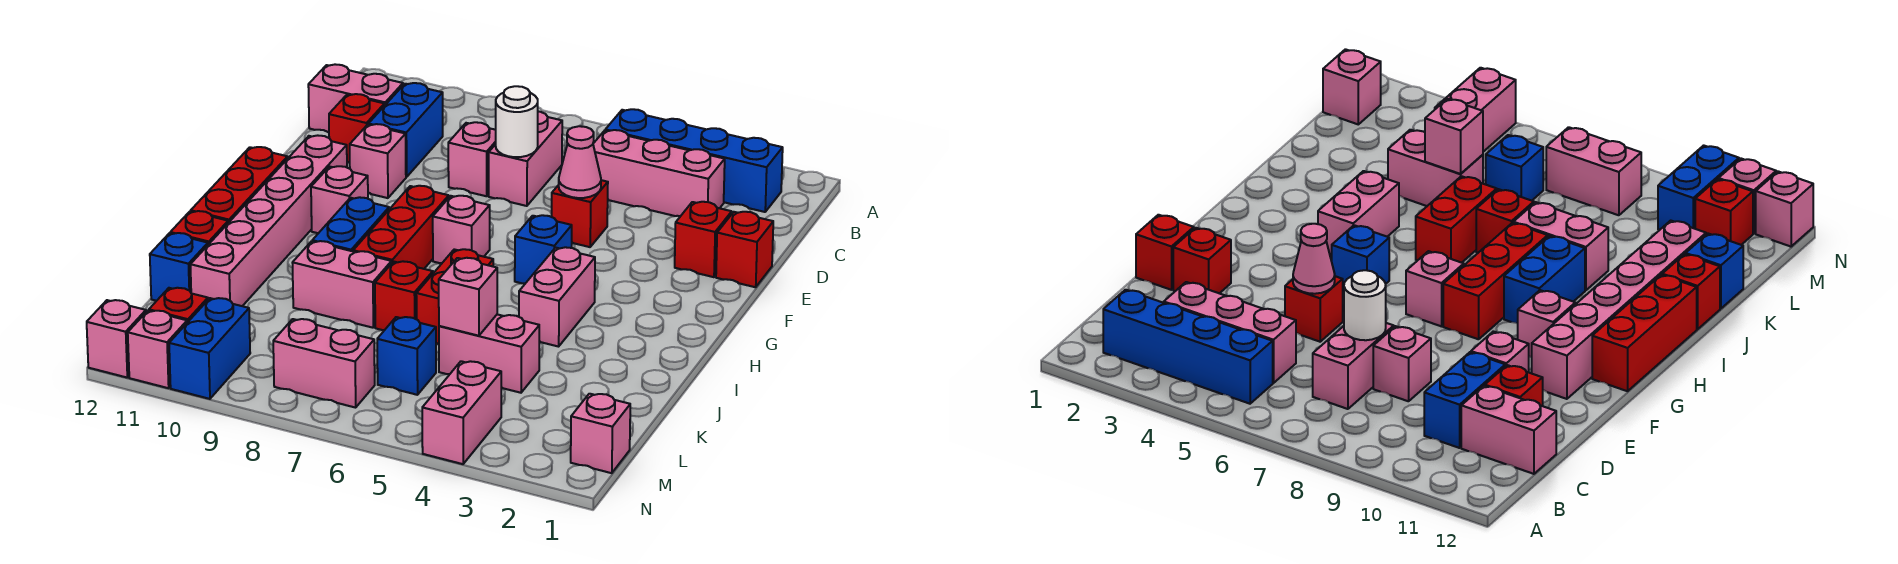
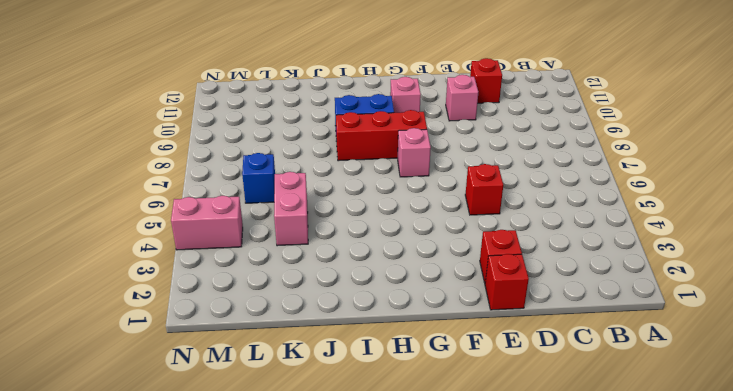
none -> blue 1x4 brick [605,109,783,212]
none -> pink 1x3 brick [593,130,725,216]
none -> pink 1x2 brick [489,111,562,206]
none -> blue 1x2 brick [369,83,443,177]

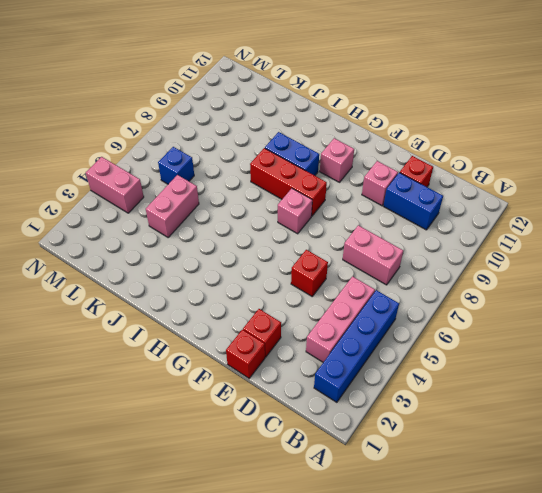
none -> pink 1x2 brick [308,64,403,132]
none -> pink 1x1 brick [448,122,496,196]
none -> pink 1x6 brick [190,135,347,306]
none -> blue 1x1 brick [515,215,572,283]

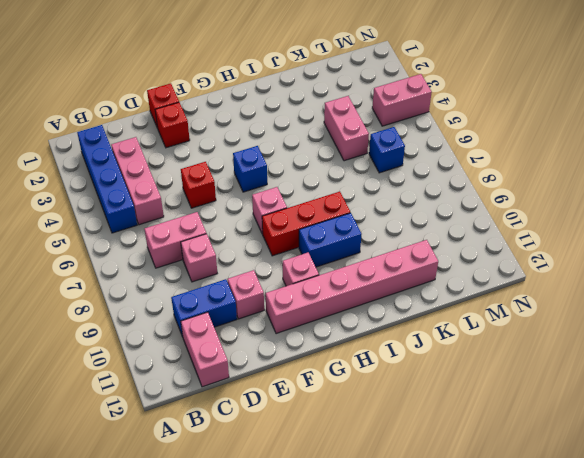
none -> red 1x1 brick [329,94,384,163]
none -> red 1x3 brick [191,147,288,223]
none -> pink 1x2 brick [519,247,595,347]
none -> red 1x2 brick [416,249,493,344]

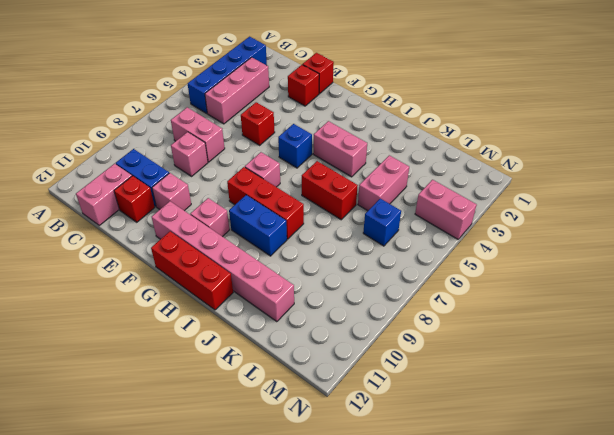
none -> red 1x1 brick [375,261,433,330]
none -> pink 1x2 brick [292,241,392,328]
none -> red 1x1 brick [170,211,228,245]
none -> blue 1x1 brick [150,233,208,301]

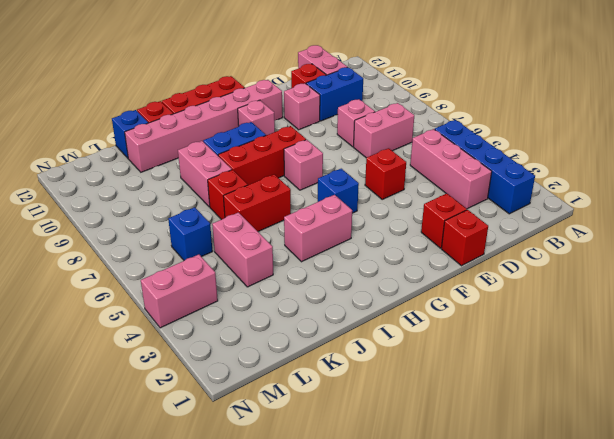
none -> pink 1x1 brick [571,394,630,473]
none -> pink 1x2 brick [273,319,375,408]
none -> blue 1x2 brick [169,298,250,399]
none -> red 1x1 brick [149,288,208,323]

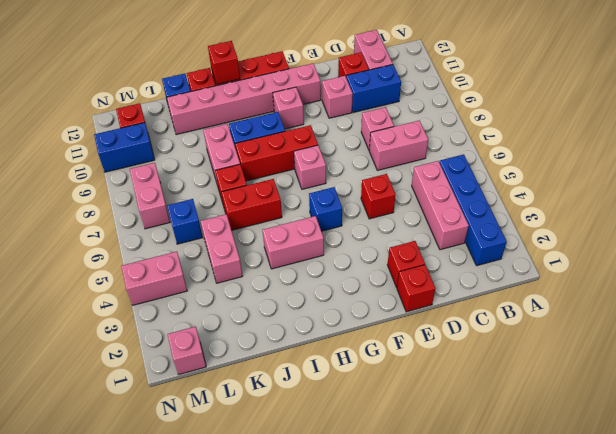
red 1x1 brick [208,41,240,84] -> none
none -> pink 1x1 brick [128,311,187,388]
none -> pink 1x1 brick [87,300,146,377]
none -> white 1x1 round brick [496,86,538,157]
none -> pink 1x1 cone [559,126,601,198]

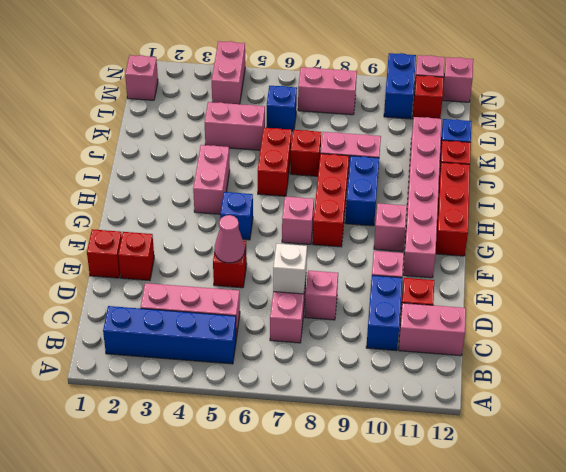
white 1x1 brick [273,244,307,294] -> white 1x1 round brick [496,86,538,157]
none -> pink 1x1 brick [439,258,497,336]

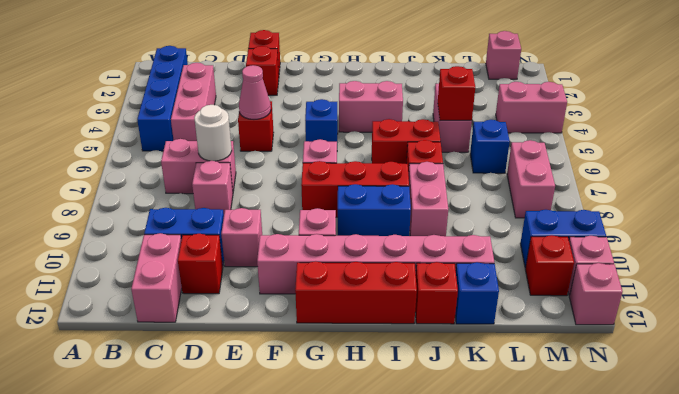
red 1x1 brick [438,66,475,120] -> pink 1x1 brick [439,258,497,336]

